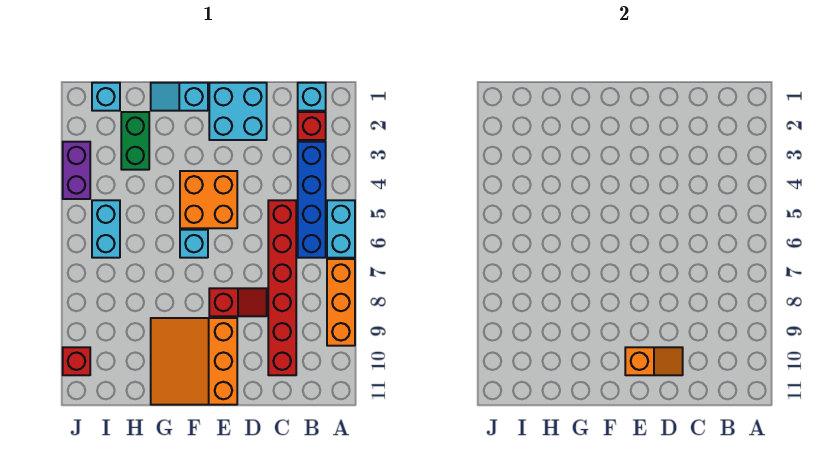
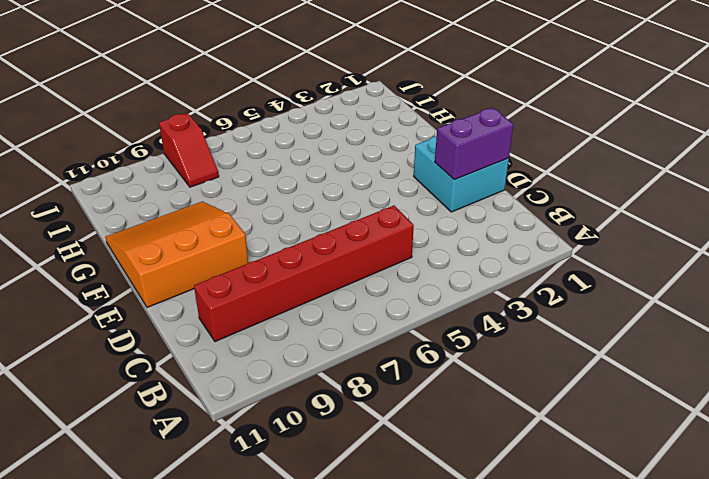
purple 1x2 brick [435,108,514,180] -> purple 1x2 brick moved to [63,142,90,199]
red 1x2 slope [159,113,219,187] -> red 1x2 slope moved to [209,288,267,316]
none -> cyan 1x2 brick [327,200,355,258]
none -> orange 1x3 brick [327,259,355,346]
none -> cyan 1x1 brick [298,83,326,111]

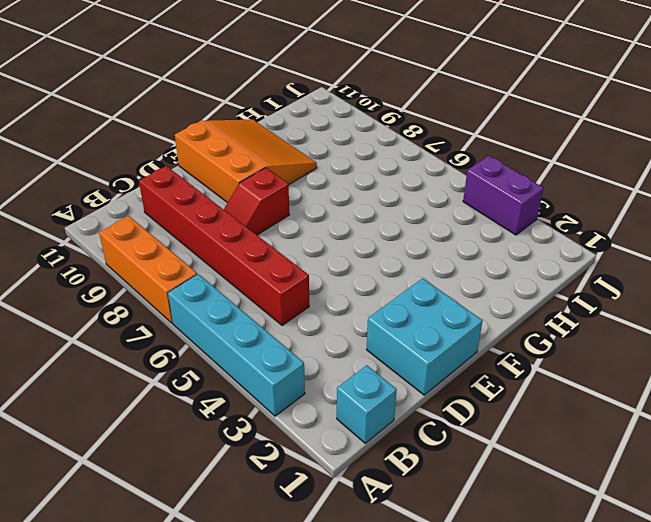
cyan 1x4 brick [168,274,305,416] -> cyan 1x2 brick [327,200,355,258]
none -> red 1x1 brick [298,112,326,140]
none -> blue 1x4 brick [298,142,326,258]
none -> orange 2x2 brick [180,171,237,228]

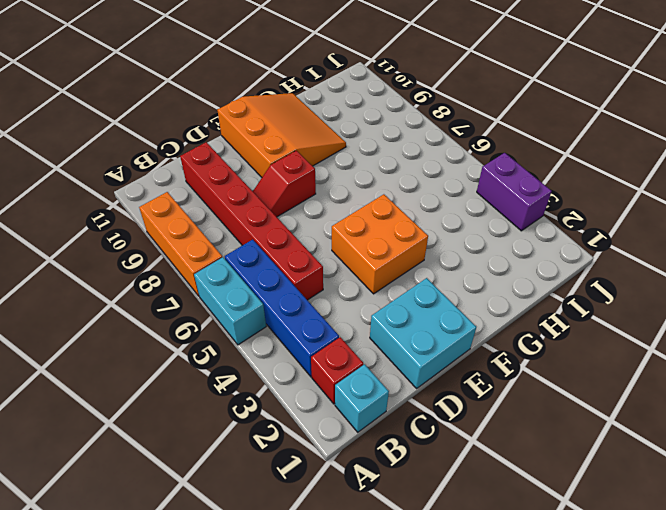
none -> cyan 1x2 slope [151,83,208,111]
none -> cyan 1x1 brick [180,230,208,258]
none -> green 1x2 brick [121,112,149,170]

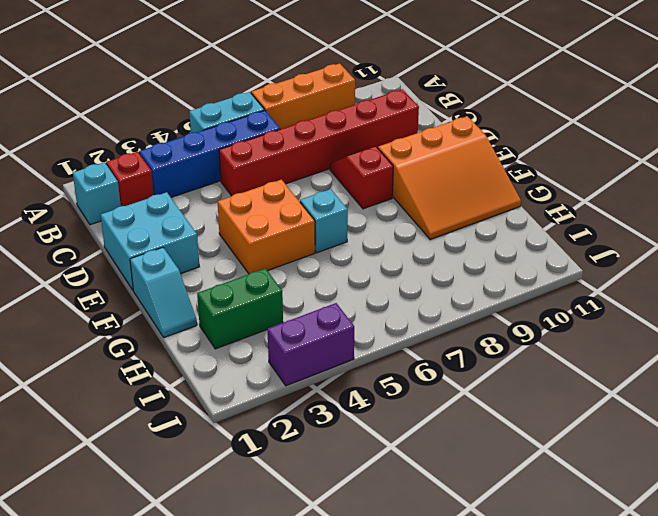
none -> cyan 1x1 brick [92,83,120,111]
none -> cyan 1x2 brick [92,200,120,258]
none -> red 1x1 brick [63,347,90,375]

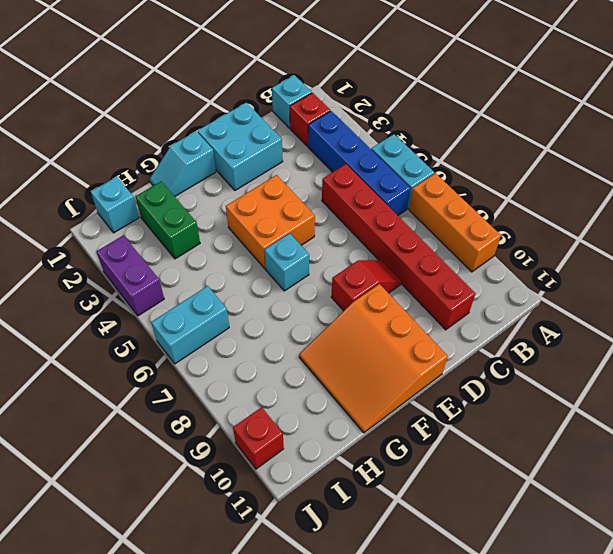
cyan 1x2 brick [151,286,229,364] -> cyan 1x2 brick turned to [92,200,120,258]
none -> orange 1x2 slope [625,347,683,375]

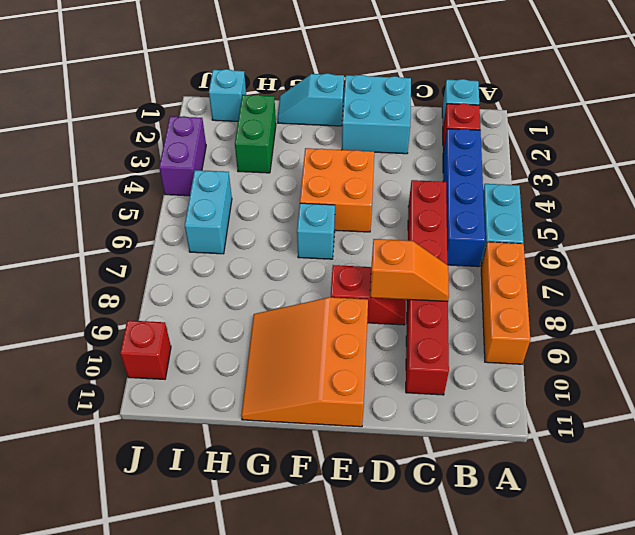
orange 1x2 slope [370,239,449,301] -> orange 1x2 slope moved to [625,347,683,375]

